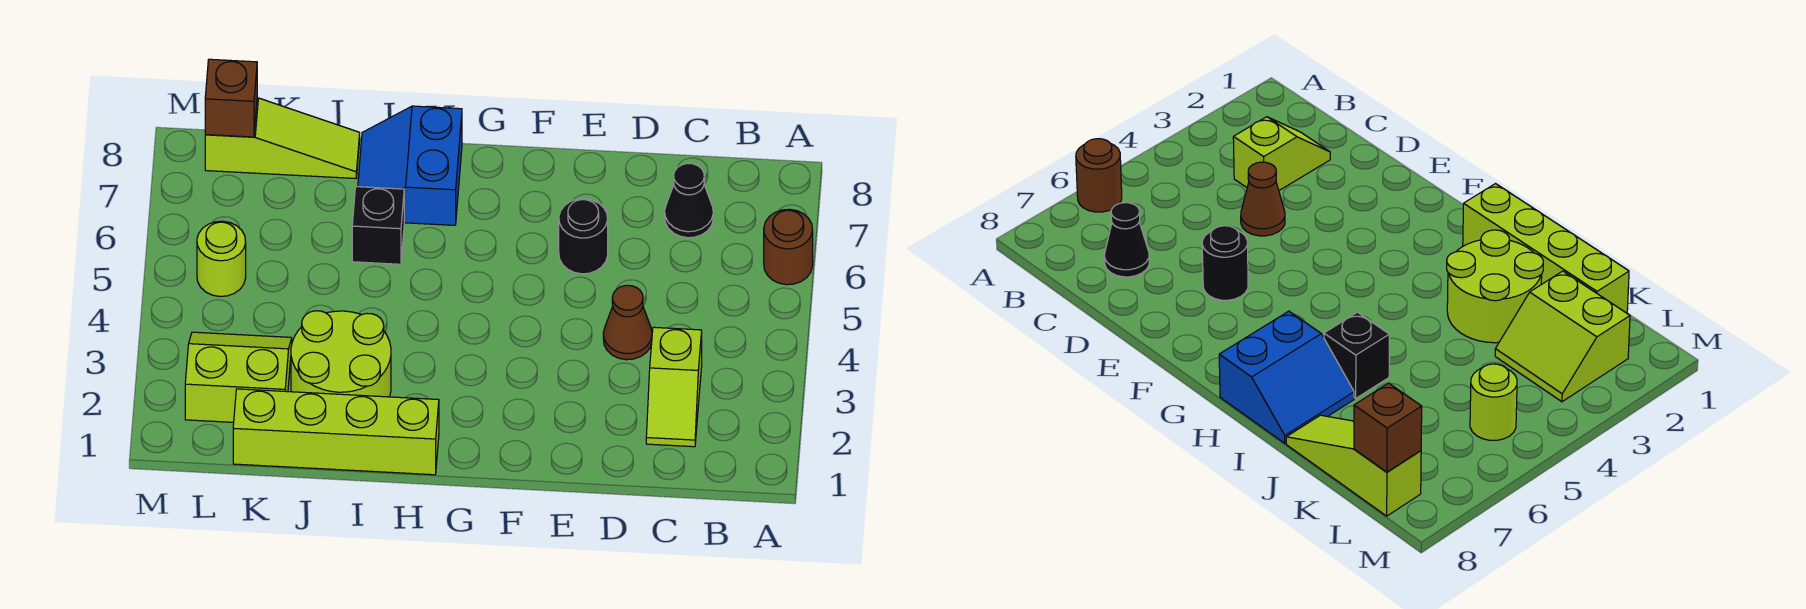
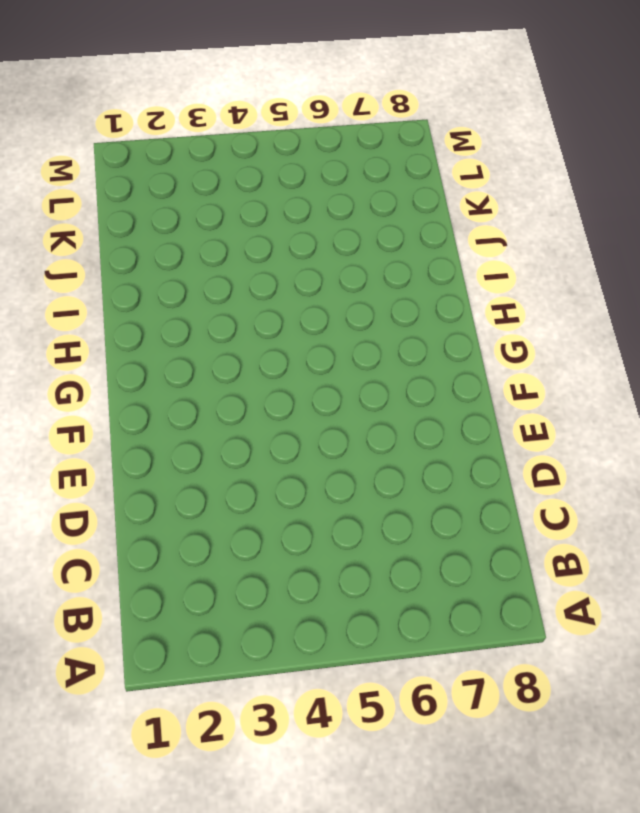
none -> brown 1x1 round brick [764,209,813,285]
none -> lime 1x2 slope [646,327,702,447]
none -> black 1x1 cone [665,163,713,238]

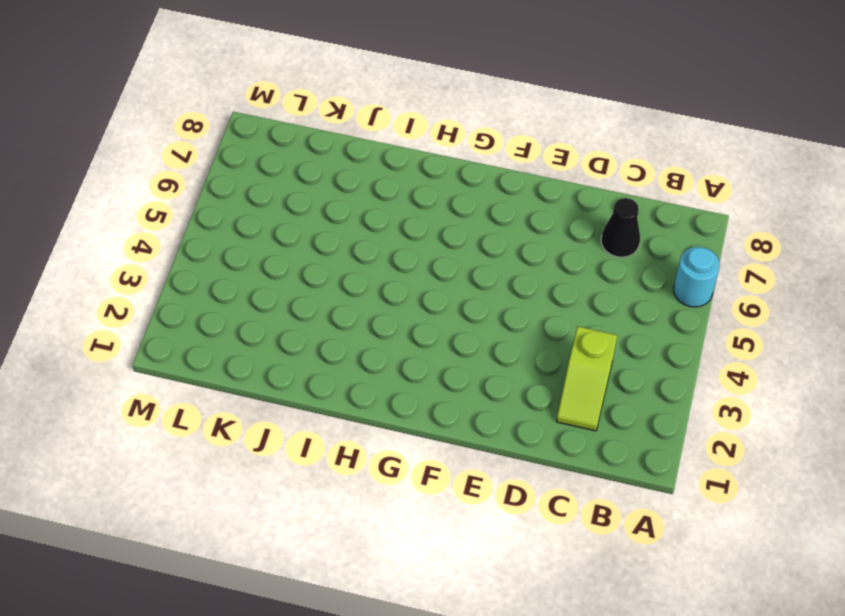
cyan 1x1 round brick [674,247,720,307] -> brown 1x1 round brick [764,209,813,285]
none -> brown 1x1 cone [603,285,652,360]
none -> black 1x1 round brick [559,199,608,274]
none -> lime 1x4 brick [233,389,439,475]

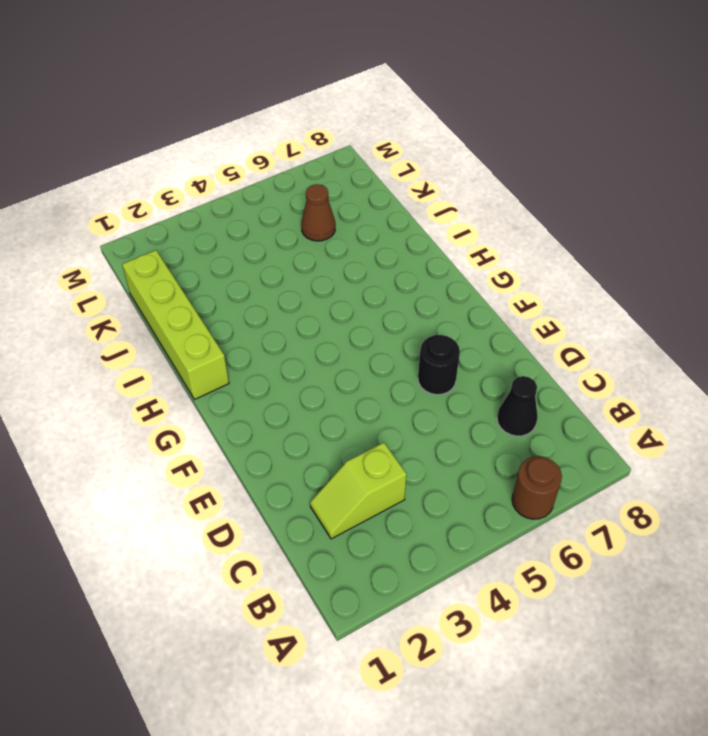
brown 1x1 cone [301,184,335,241] -> brown 1x1 cone moved to [603,285,652,360]
none -> blue 2x2 slope [358,106,462,225]
none -> lime 2x2 round brick [291,311,391,397]
none -> black 1x1 brick [352,187,404,264]

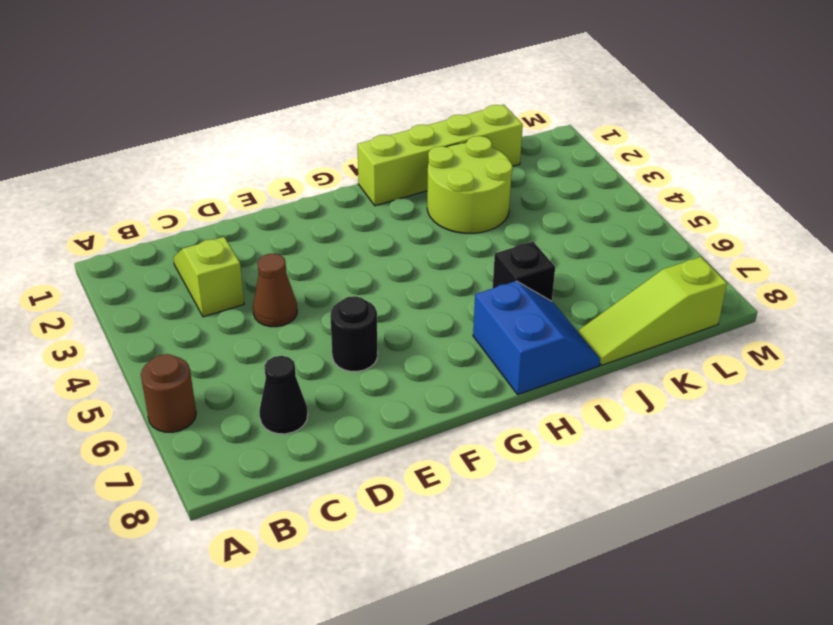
none -> lime 2x2 slope [185,332,292,422]
none -> lime 1x1 round brick [197,221,246,296]
none -> brown 1x1 brick [205,59,257,137]

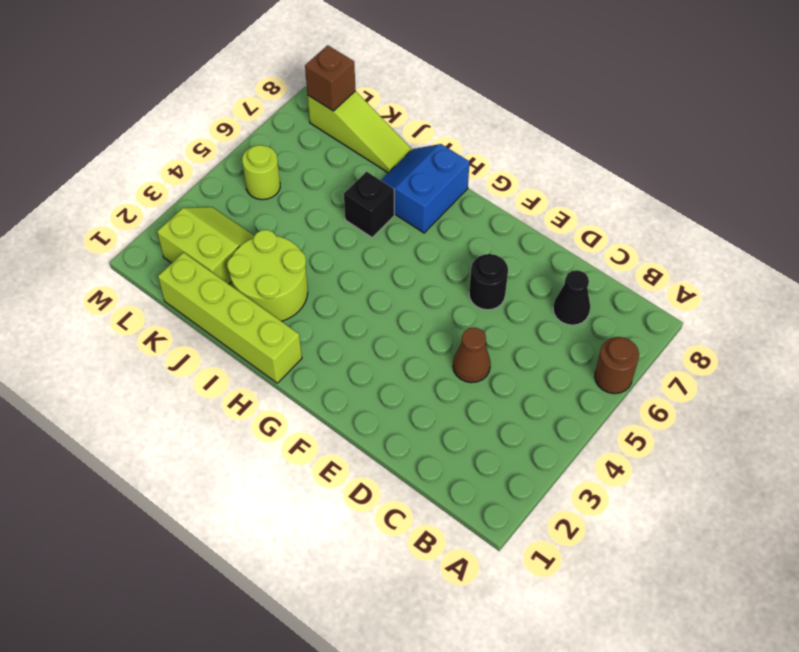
none -> lime 1x2 slope [646,327,702,447]

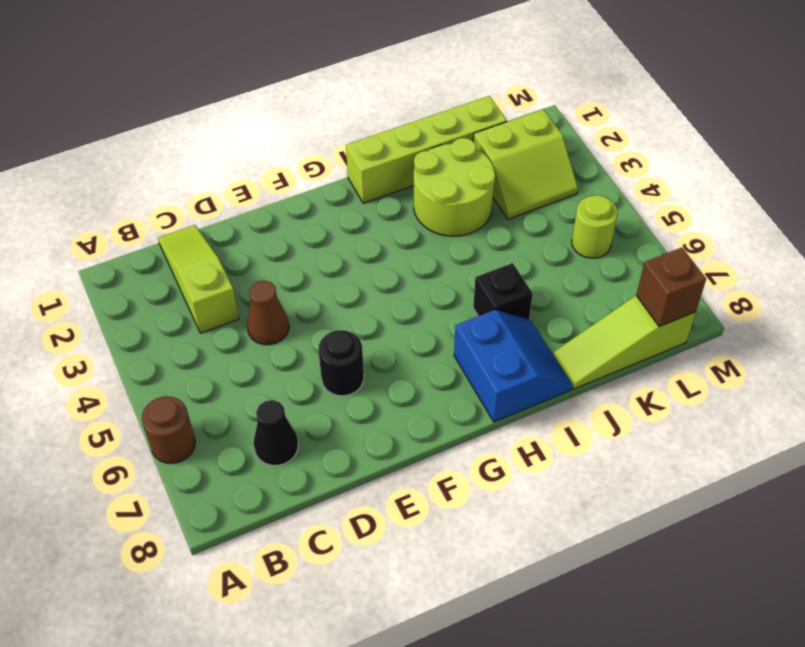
lime 1x3 slope [158,225,239,333] -> lime 1x2 slope [646,327,702,447]

